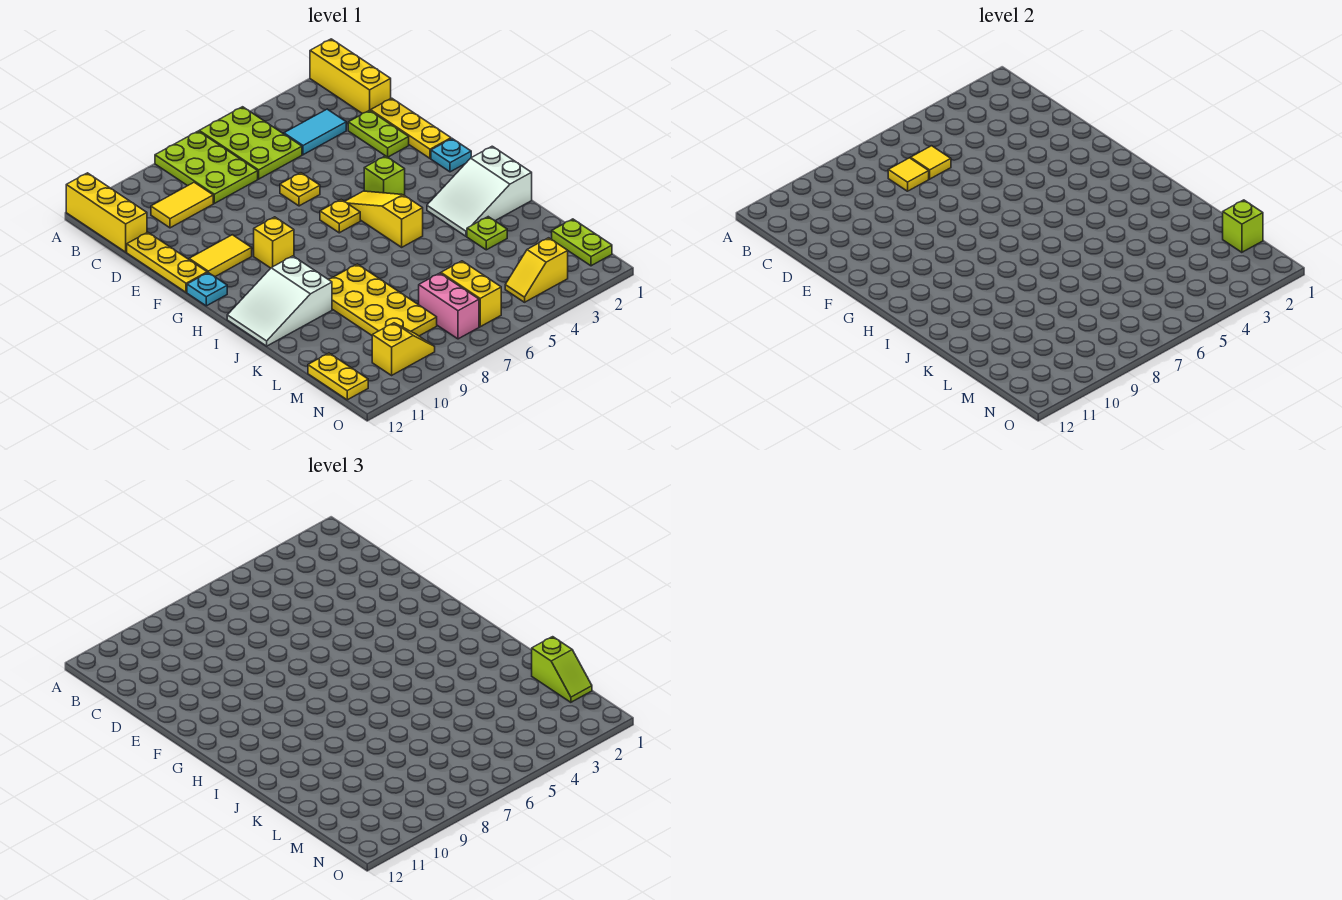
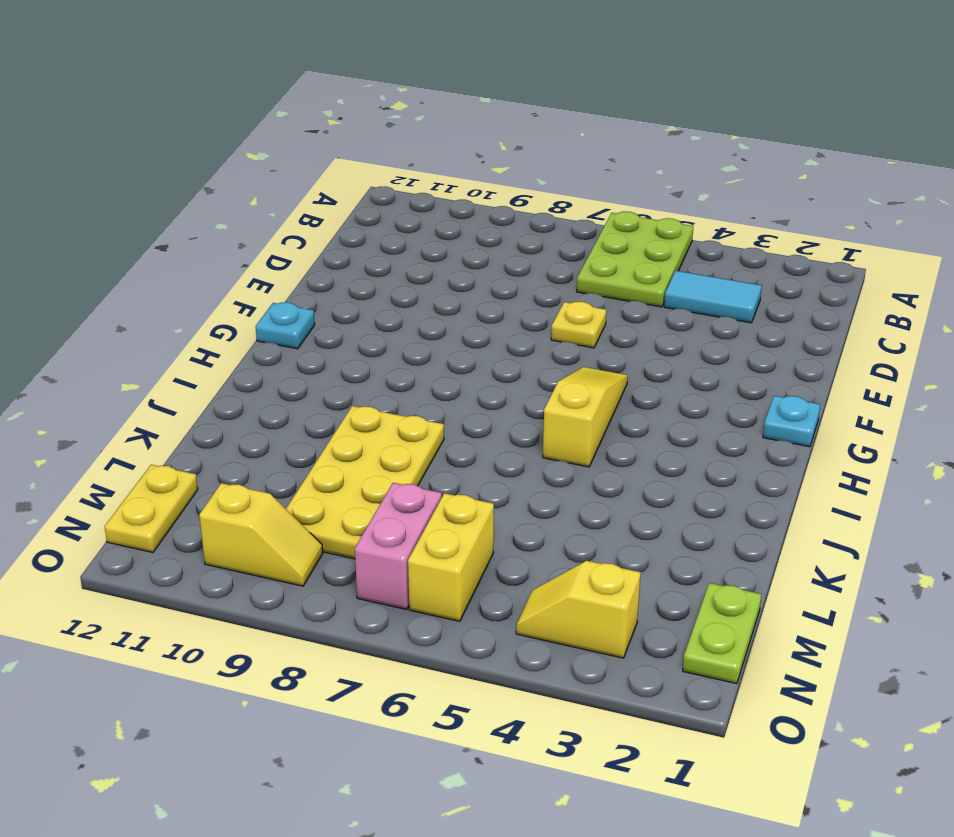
none -> yellow 1x3 brick [310,39,391,113]
none -> lime 2x3 plate [155,131,258,203]
none -> yellow 1x3 brick [66,173,147,252]
none -> yellow 1x2 tile [151,182,213,228]

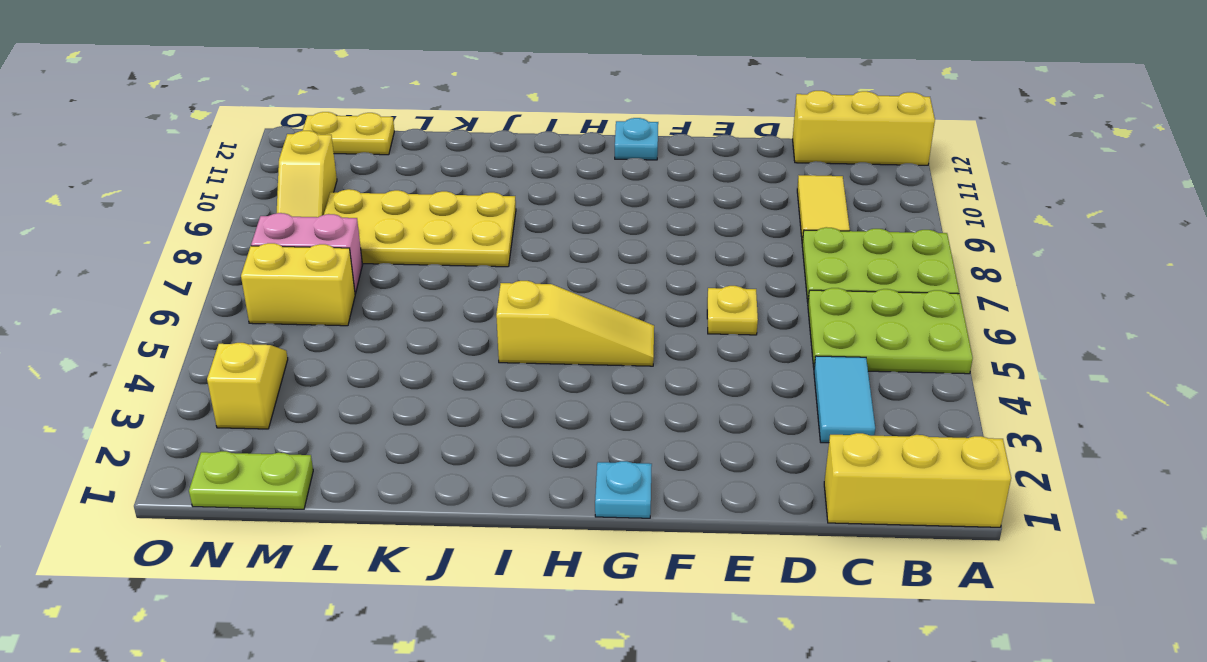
none -> yellow 1x3 plate [371,98,451,158]
none -> lime 1x2 plate [348,110,409,157]
none -> yellow 1x3 plate [127,232,207,292]
none -> yellow 1x2 tile [189,235,252,277]

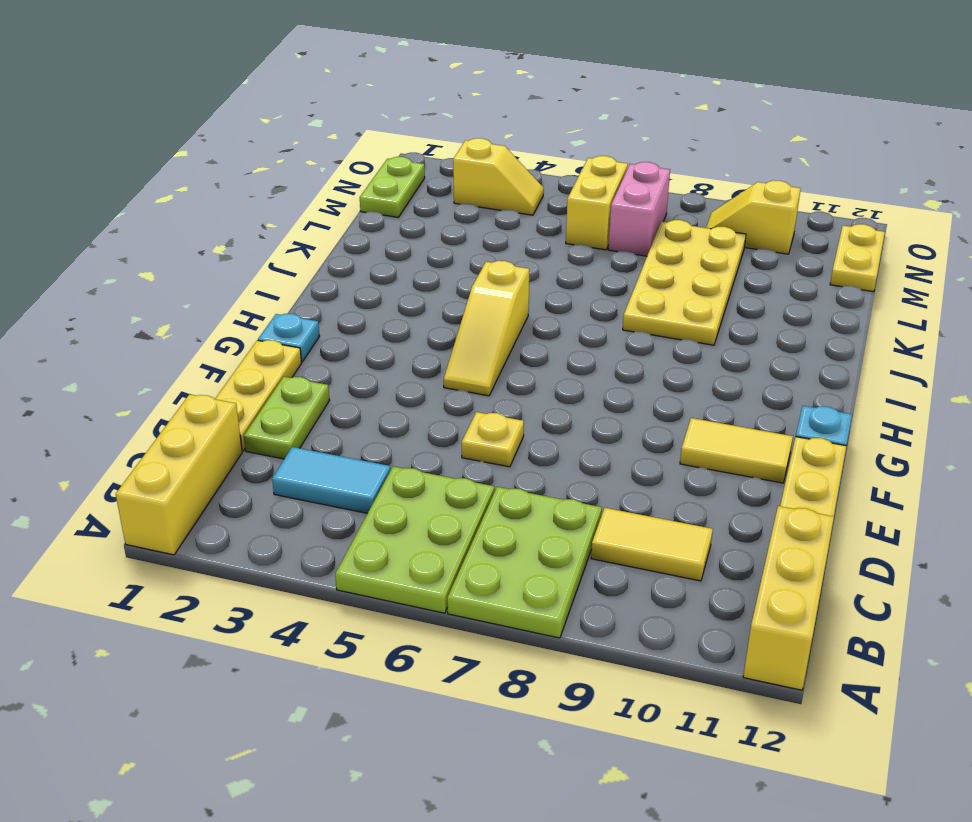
none -> lime 1x1 brick [364,156,405,195]
none -> yellow 1x1 plate [320,200,360,233]
none -> yellow 1x1 brick [254,217,294,268]
none -> white 2x3 slope [427,146,532,236]

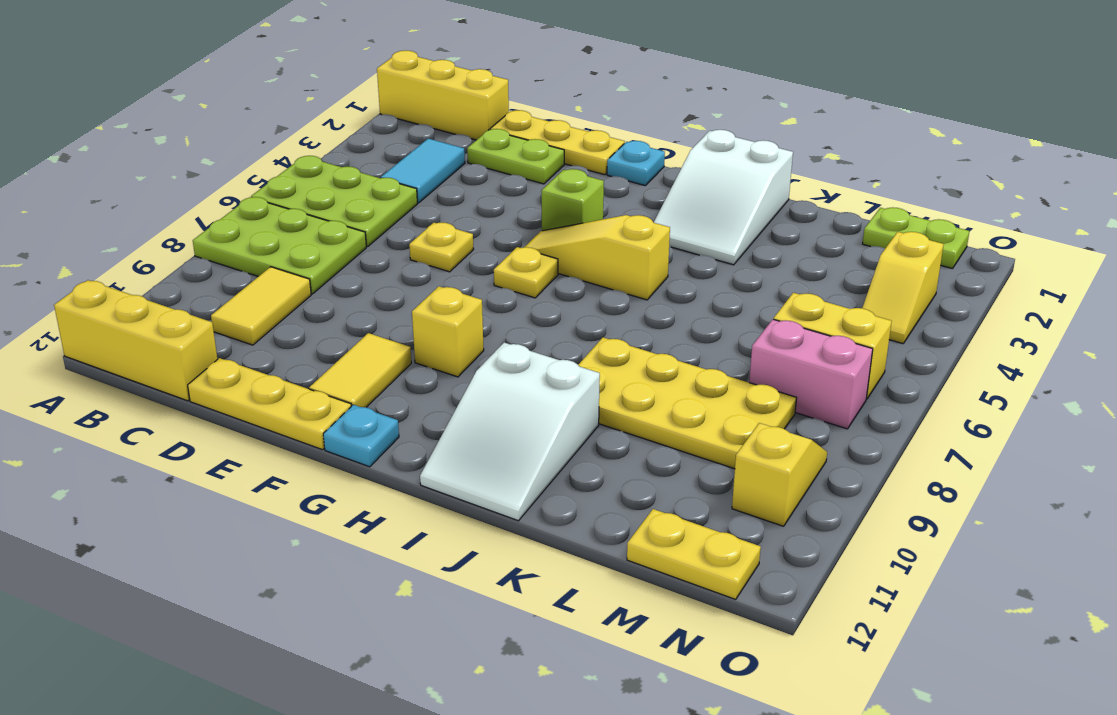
none -> lime 1x1 plate [467,217,507,250]
none -> yellow 1x1 tile [911,146,951,179]
none -> yellow 1x1 tile [888,158,929,191]
none -> lime 1x1 brick [1223,200,1263,252]

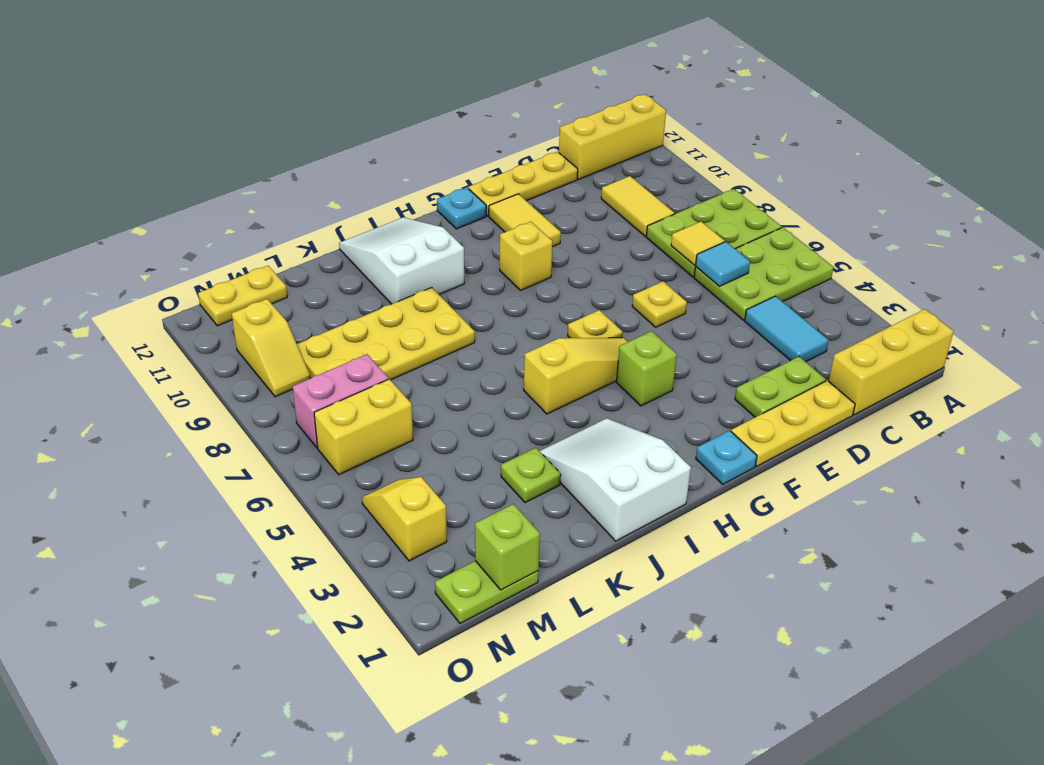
cyan 1x1 tile [696,242,750,286] -> yellow 1x1 tile [911,146,951,179]
none -> lime 1x2 slope [532,637,592,702]

